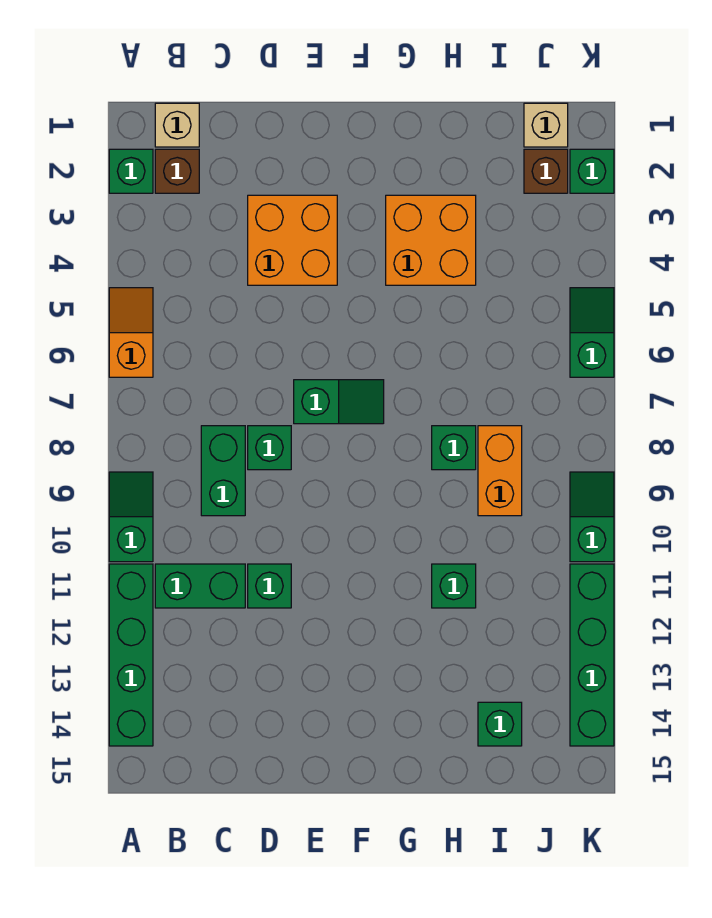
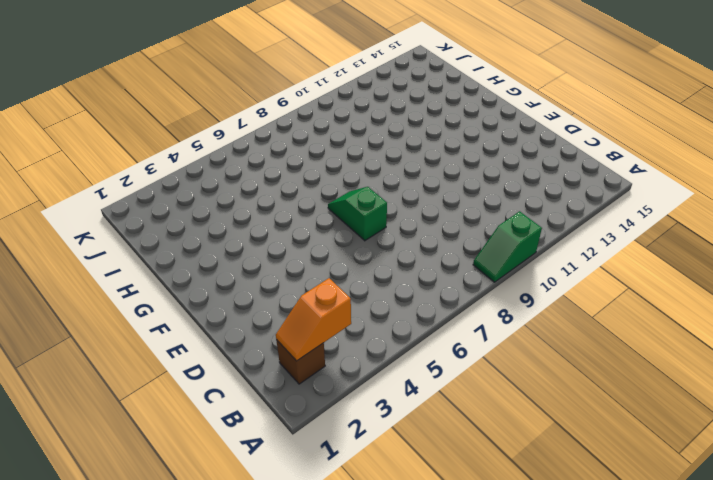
orange 1x2 slope [276,278,351,361] -> orange 1x2 slope moved to [109,288,153,377]
none -> green 1x1 brick [109,149,153,193]
none -> green 1x4 brick [109,564,153,746]
none -> tan 1x1 brick [155,103,199,147]

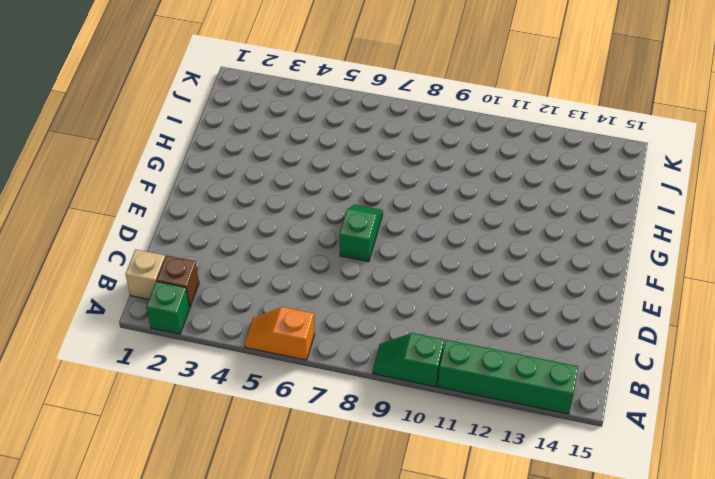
none -> green 1x2 brick [155,564,245,608]
none -> green 1x2 brick [201,426,245,516]
none -> orange 2x2 brick [248,195,337,285]

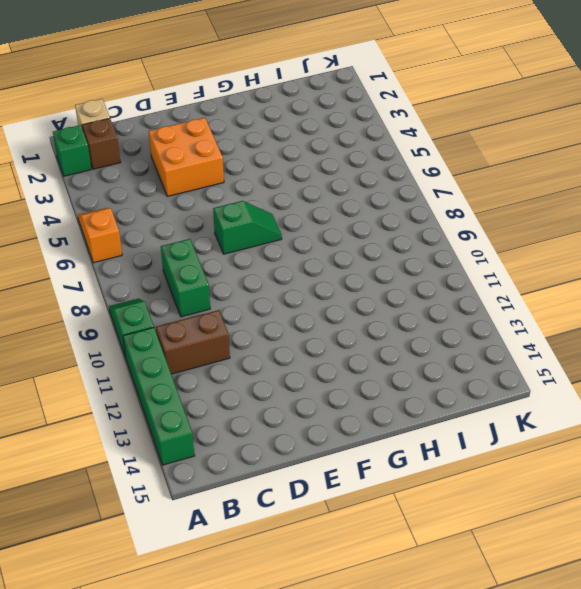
brown 1x2 brick [156,310,230,374] -> green 1x2 brick [155,564,245,608]
none -> green 1x1 brick [248,426,291,470]
none -> green 1x1 brick [248,564,291,608]
none -> orange 2x2 brick [386,195,476,285]

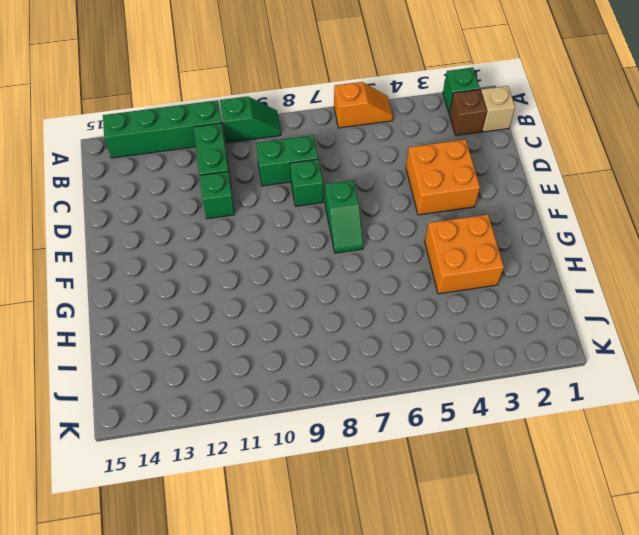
none -> green 1x1 brick [432,426,476,470]
none -> green 1x1 brick [432,564,476,608]
none -> orange 1x2 brick [478,426,522,516]

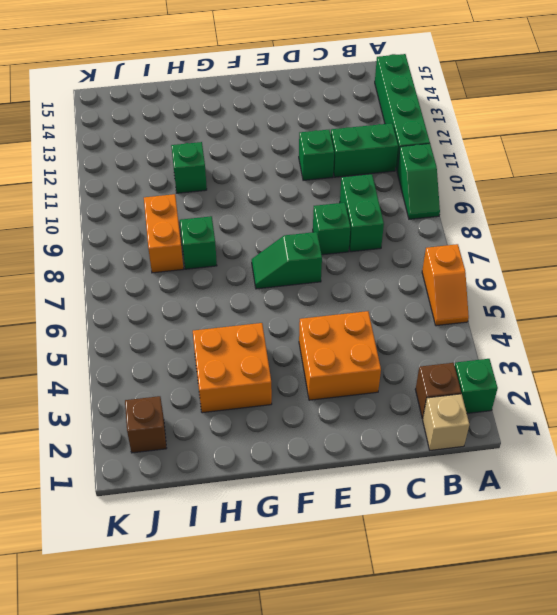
none -> green 1x1 brick [478,702,522,746]
none -> tan 1x1 brick [524,103,568,147]
none -> green 1x1 brick [570,149,614,193]

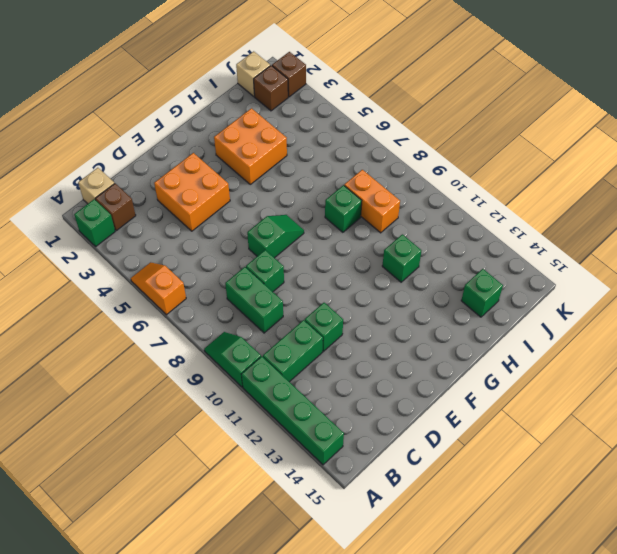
brown 1x1 brick [272,52,306,97] -> green 1x1 brick [570,149,614,193]
none -> green 1x2 slope [570,288,614,377]
none -> green 1x2 slope [570,472,614,562]
none -> green 1x4 brick [570,564,614,746]

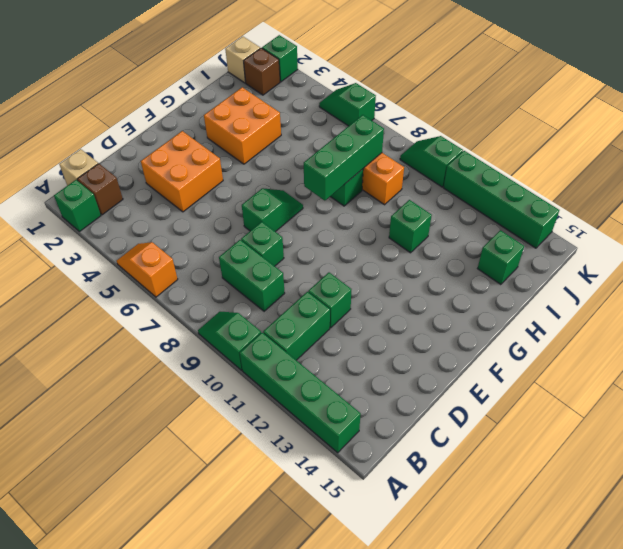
green 1x3 brick [304,115,384,201] -> none

